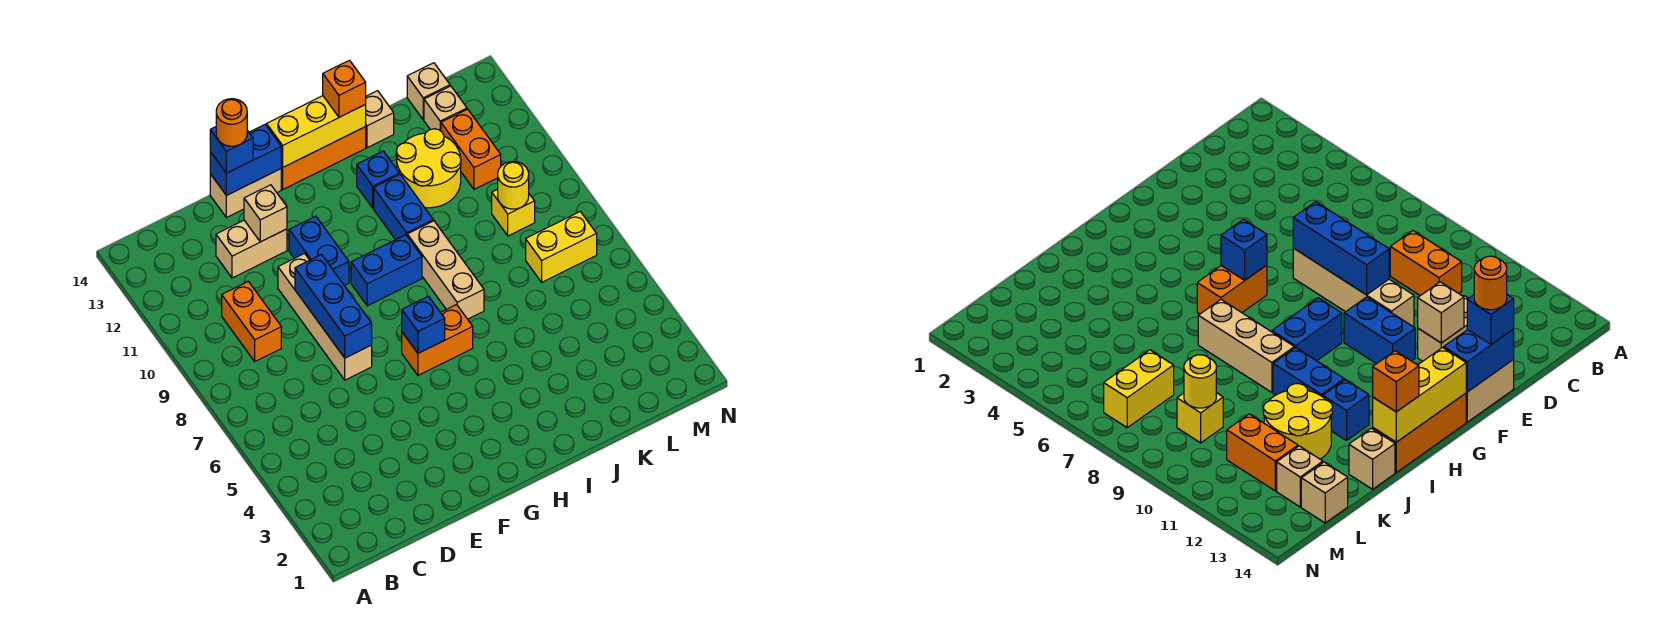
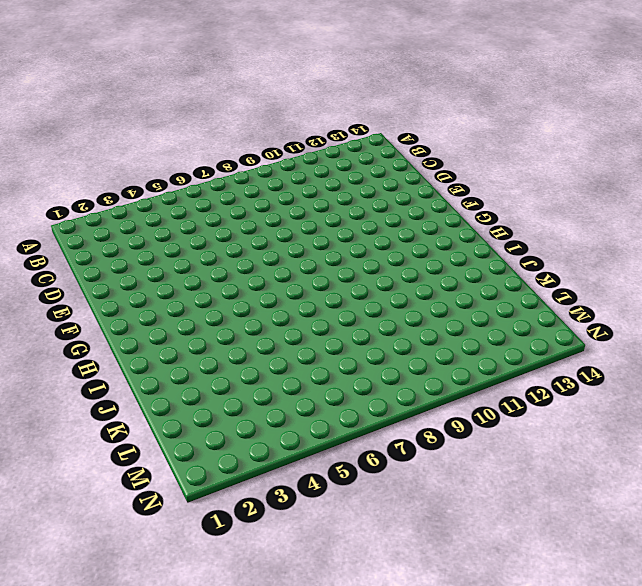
none -> orange 1x2 brick [222,281,281,361]
none -> tan 1x2 brick [216,220,287,278]
none -> tan 1x4 brick [278,253,372,380]

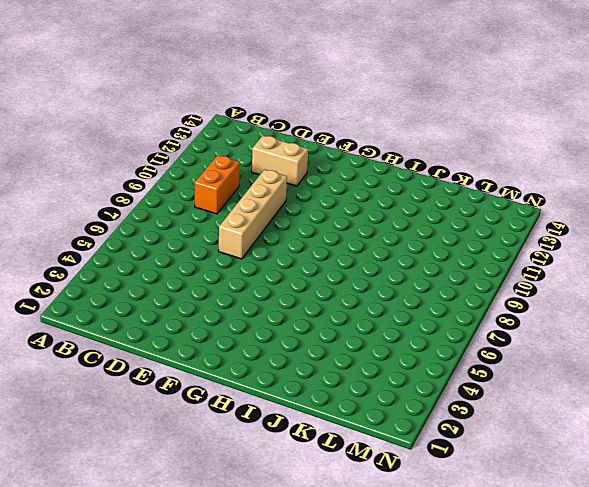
none -> tan 1x2 brick [210,169,281,218]
none -> blue 1x2 brick [289,216,349,286]
none -> orange 1x2 brick [402,305,473,375]

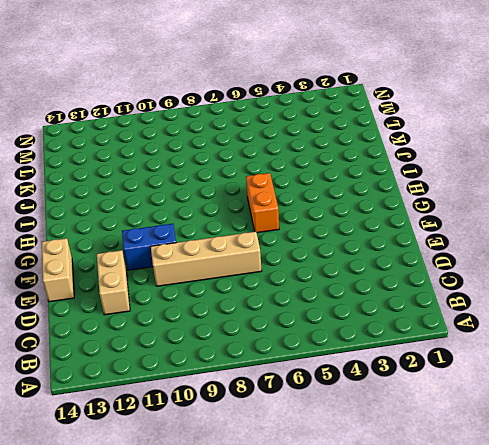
none -> orange 1x2 brick [222,281,281,361]
none -> blue 1x2 brick [351,235,422,306]
none -> orange 1x3 brick [281,127,366,189]

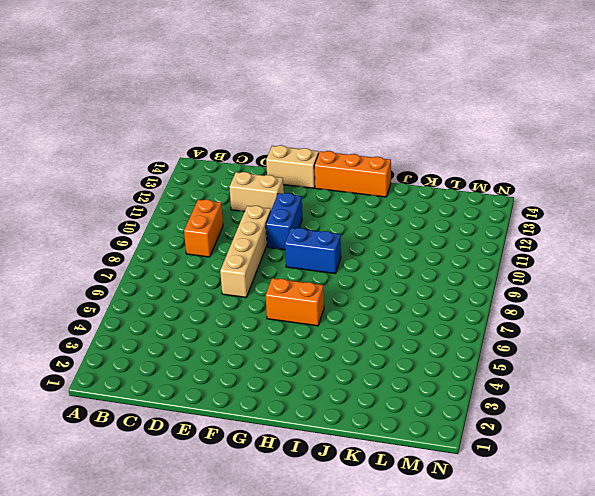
none -> tan 1x3 brick [407,221,484,319]
none -> blue 1x2 brick [374,174,433,240]
none -> blue 1x1 brick [357,151,399,208]

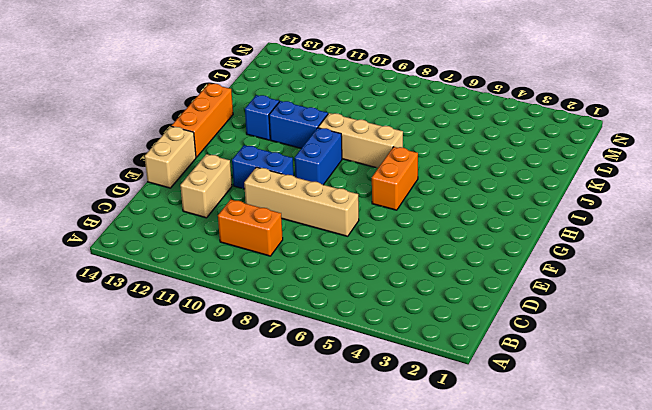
none -> yellow 2x2 round brick [396,129,461,208]
none -> tan 1x1 brick [365,91,394,148]
none -> yellow 1x2 brick [526,212,597,282]

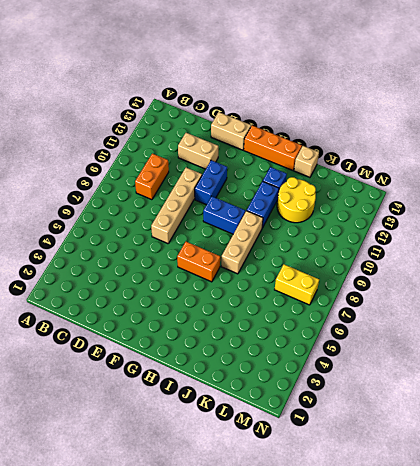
none -> yellow 1x1 brick [492,189,535,236]
none -> orange 1x2 brick [441,109,501,189]
none -> tan 1x1 brick [424,86,467,131]

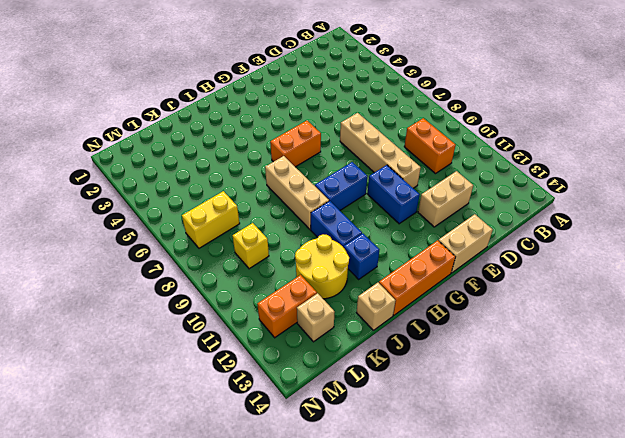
orange 1x2 brick [257,275,317,338] -> orange 1x2 brick turned to [441,109,501,189]
none -> tan 1x1 brick [407,63,450,120]
none -> blue 1x3 brick [295,255,372,358]
none -> tan 1x1 brick [244,185,287,242]

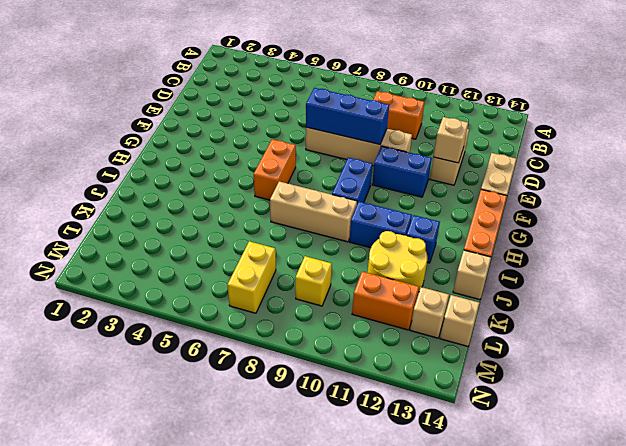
none -> blue 1x2 brick [210,125,281,196]
none -> blue 1x1 brick [402,296,445,353]
none -> yellow 1x3 brick [267,96,366,167]

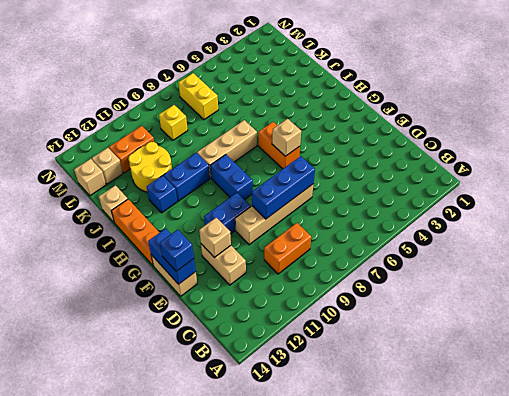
tan 1x1 brick [272,119,301,156] -> blue 1x1 brick [402,296,445,353]
none -> yellow 1x3 brick [267,96,366,167]
none -> yellow 1x1 round brick [498,161,529,209]
none -> orange 1x1 brick [323,60,366,117]

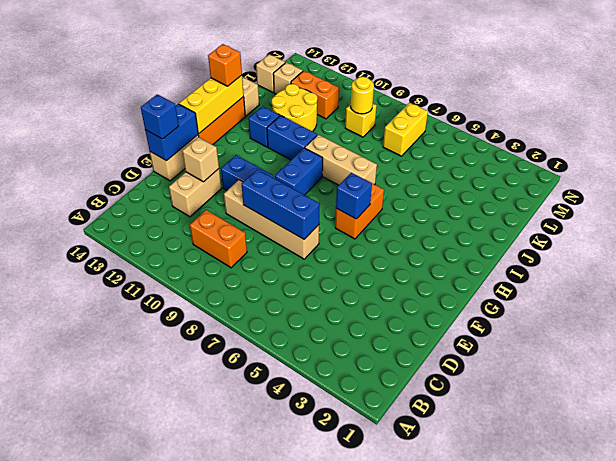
none -> orange 1x1 round brick [216,99,247,146]

